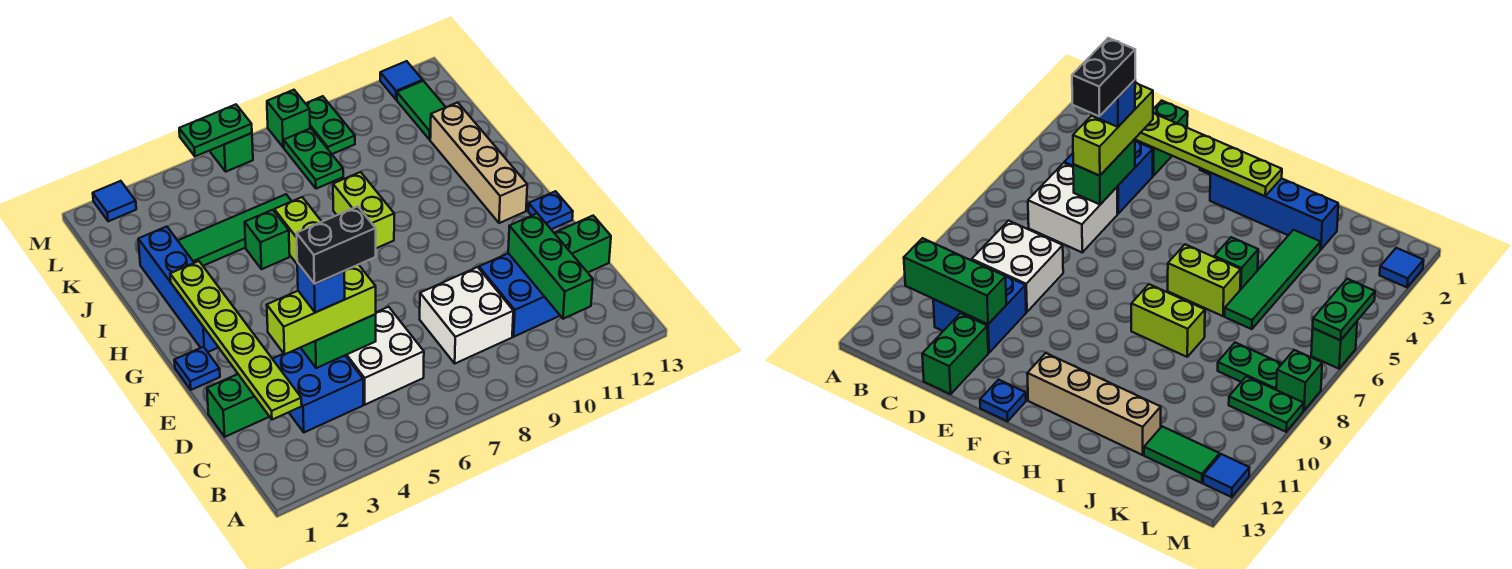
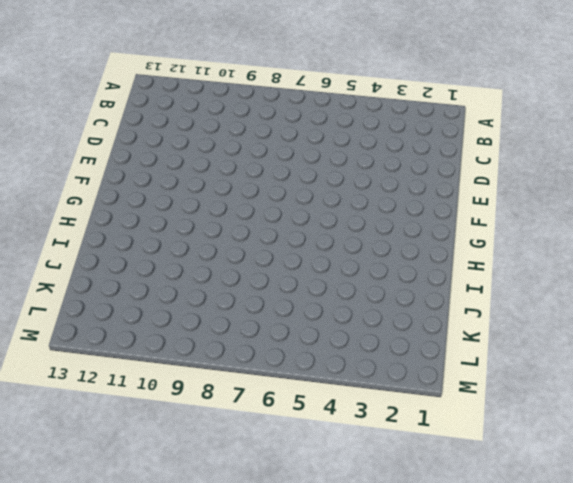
none -> blue 2x2 brick [273,348,363,432]
none -> white 2x2 brick [345,307,424,405]
none -> white 2x2 brick [420,267,513,363]

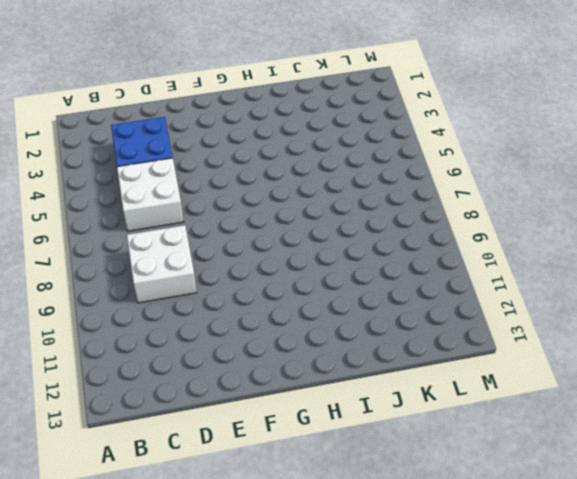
none -> blue 2x2 brick [479,253,560,337]
none -> green 1x2 brick [207,374,269,437]
none -> green 1x2 brick [555,216,611,272]

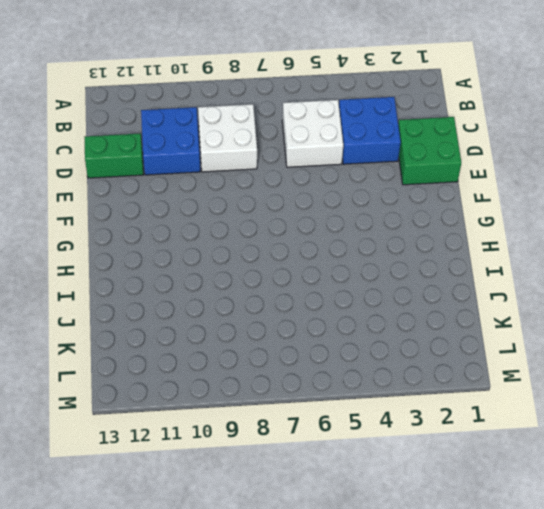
green 2x2 brick [398,117,461,185] -> green 1x2 brick [207,374,269,437]
none -> blue 1x1 plate [174,347,220,390]
none -> blue 1x1 plate [528,191,573,229]
none -> blue 1x4 brick [138,227,219,352]

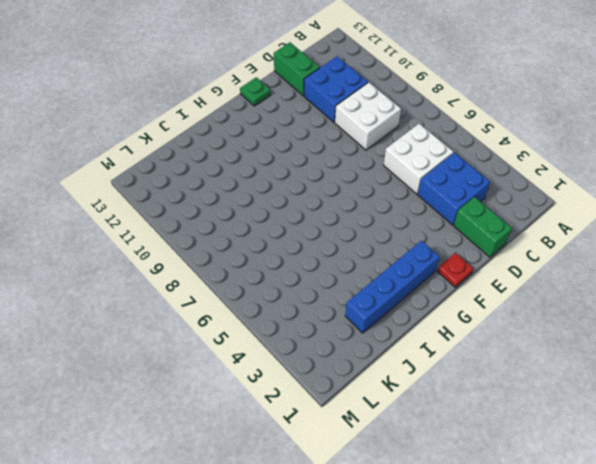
red 1x1 plate [437,253,473,287] -> blue 1x1 plate [174,347,220,390]
green 1x1 plate [240,77,271,106] -> blue 1x1 plate [528,191,573,229]
none -> tan 1x4 brick [430,102,527,223]
none -> lime 1x2 brick [274,197,322,264]
none -> lime 1x2 brick [333,172,394,248]

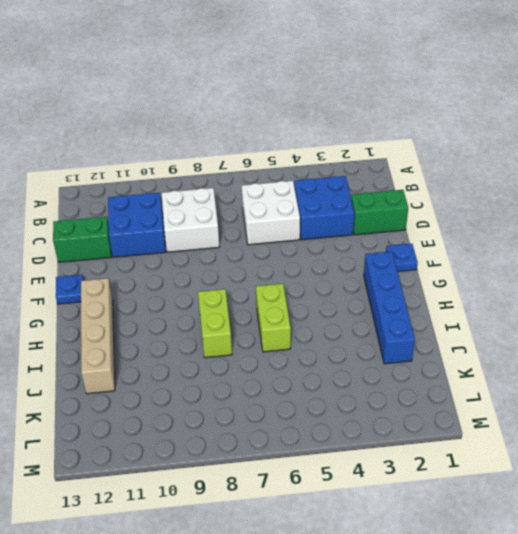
none -> green 1x1 brick [245,210,290,269]
none -> green 1x4 tile [178,194,292,266]
none -> green 1x2 plate [284,128,343,189]

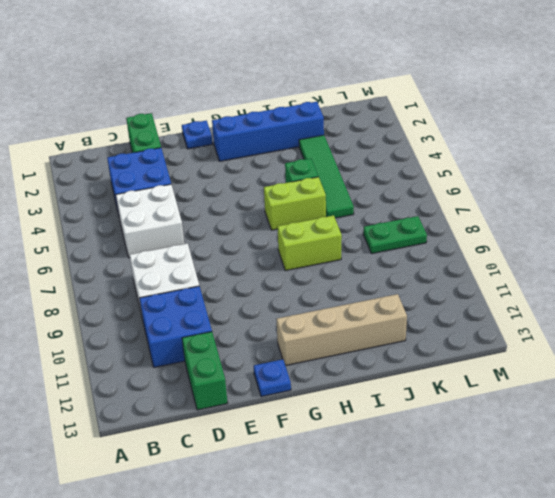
none -> green 1x2 tile [397,81,446,140]
none -> green 1x2 plate [305,96,355,154]
none -> blue 1x1 tile [93,181,136,221]

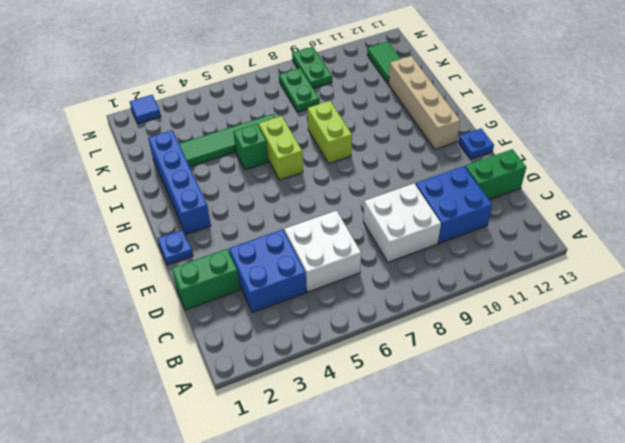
none -> green 1x1 brick [210,133,253,172]
none -> green 1x1 brick [267,90,310,147]
none -> blue 1x1 tile [380,61,423,100]

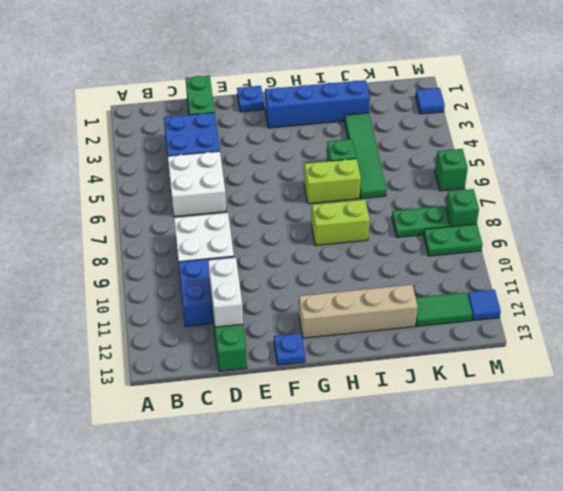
white 1x2 brick [208,258,243,327] -> green 1x3 brick [508,213,593,319]
none -> lime 1x6 plate [170,261,302,420]
none -> green 1x2 brick [301,314,376,368]
none -> green 1x2 plate [179,105,252,156]

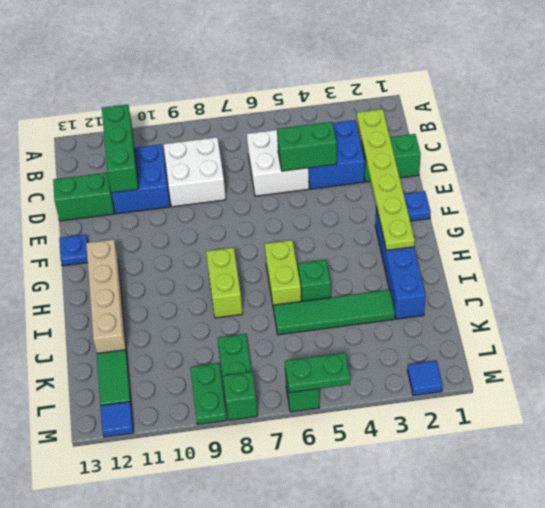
none -> lime 1x3 brick [267,265,376,354]
none -> blue 1x1 brick [297,262,345,313]
none -> black 1x2 brick [296,206,376,284]

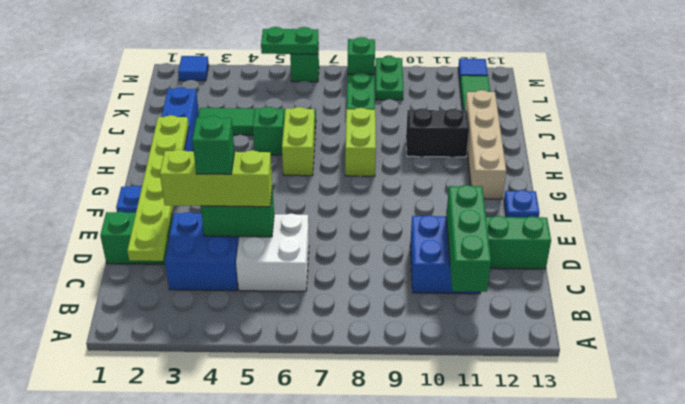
green 1x1 brick [192,116,235,174] -> blue 1x1 brick [297,262,345,313]
black 1x2 brick [406,108,469,157] -> black 1x2 brick moved to [296,206,376,284]
none -> white 2x2 brick [420,267,513,363]

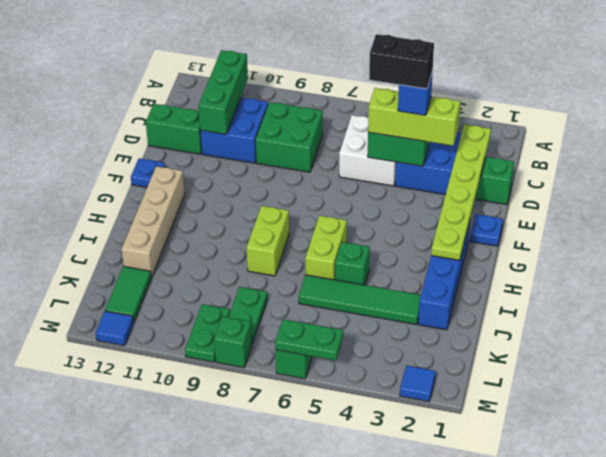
green 2x2 brick [255,102,323,172] -> white 2x2 brick [420,267,513,363]

